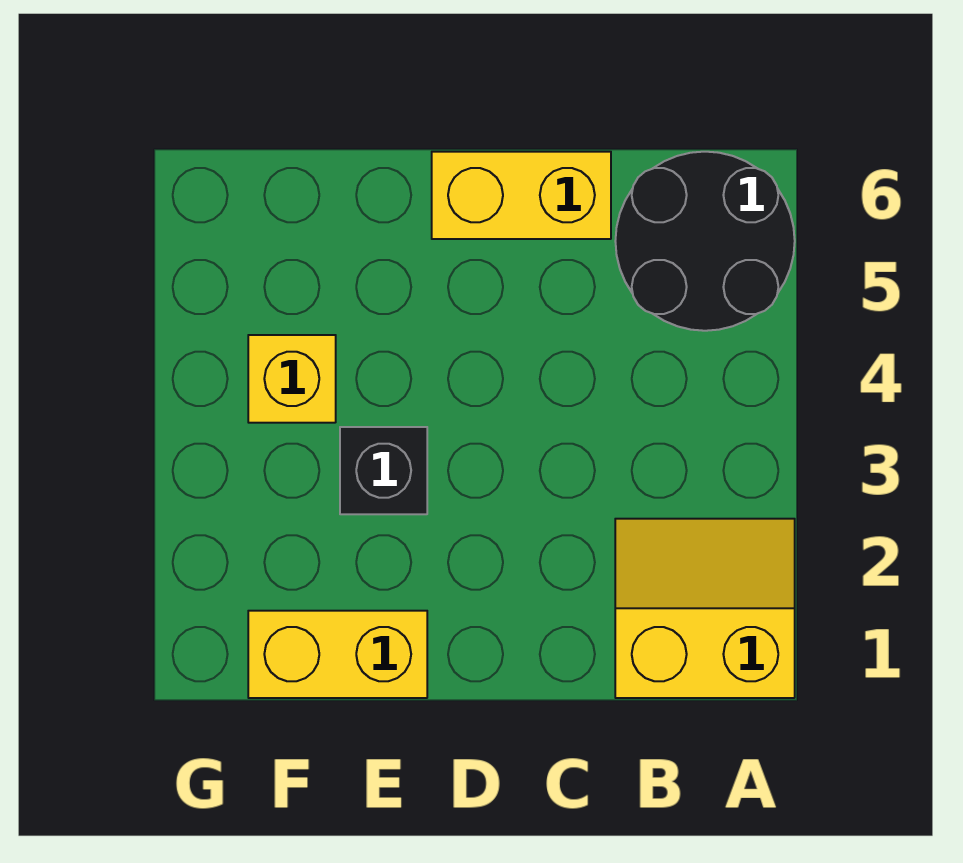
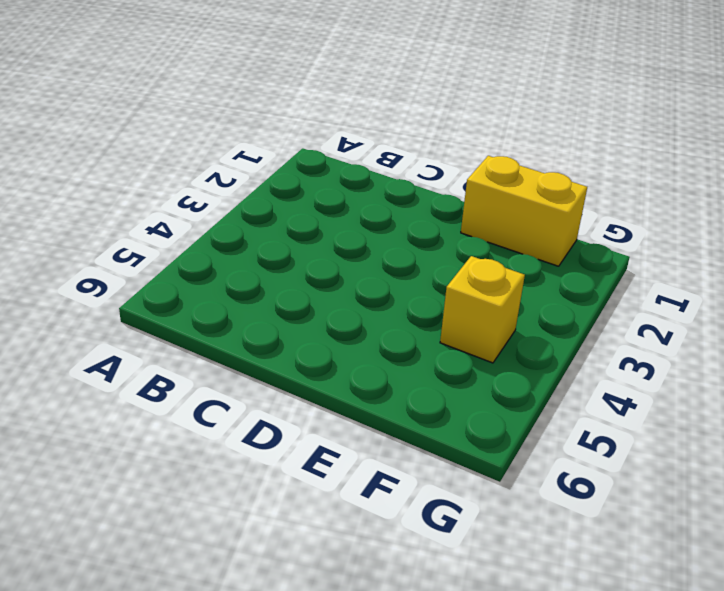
none -> yellow 2x2 slope [615,519,795,698]
none -> black 2x2 round brick [615,152,795,331]

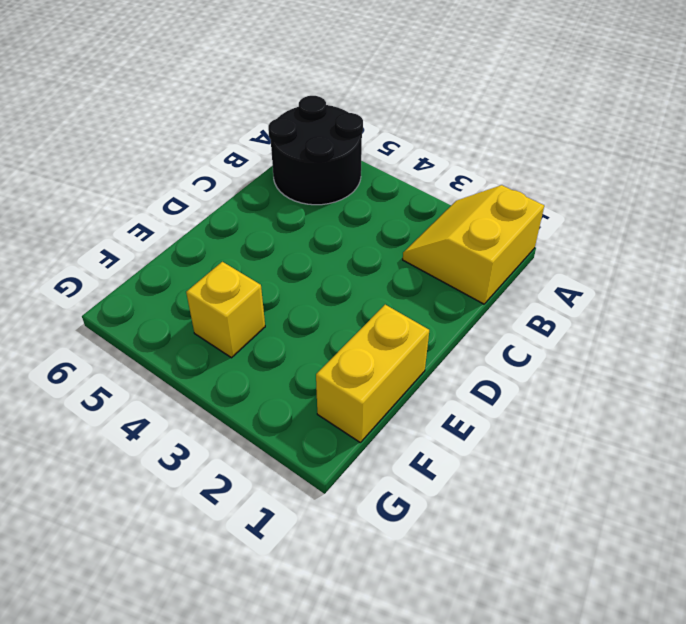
none -> yellow 1x2 brick [432,152,611,239]
none -> black 1x1 brick [340,427,427,514]

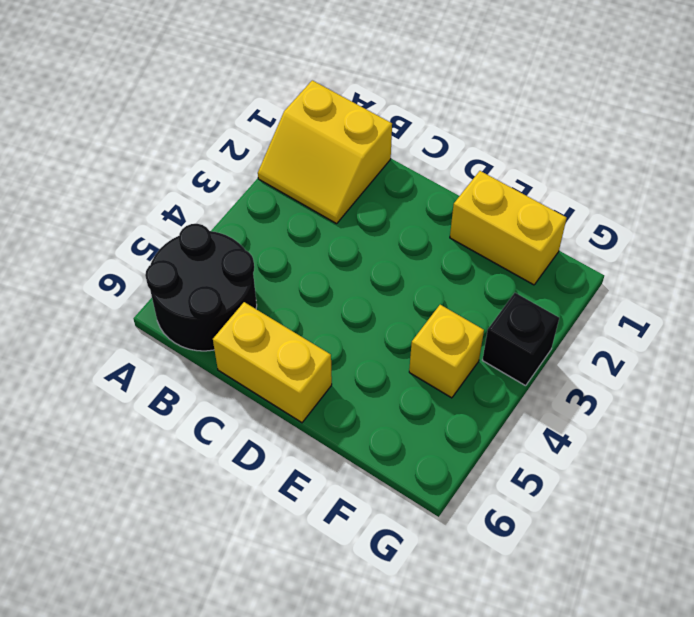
black 1x1 brick [483,293,559,386] -> black 1x1 brick moved to [340,427,427,514]

